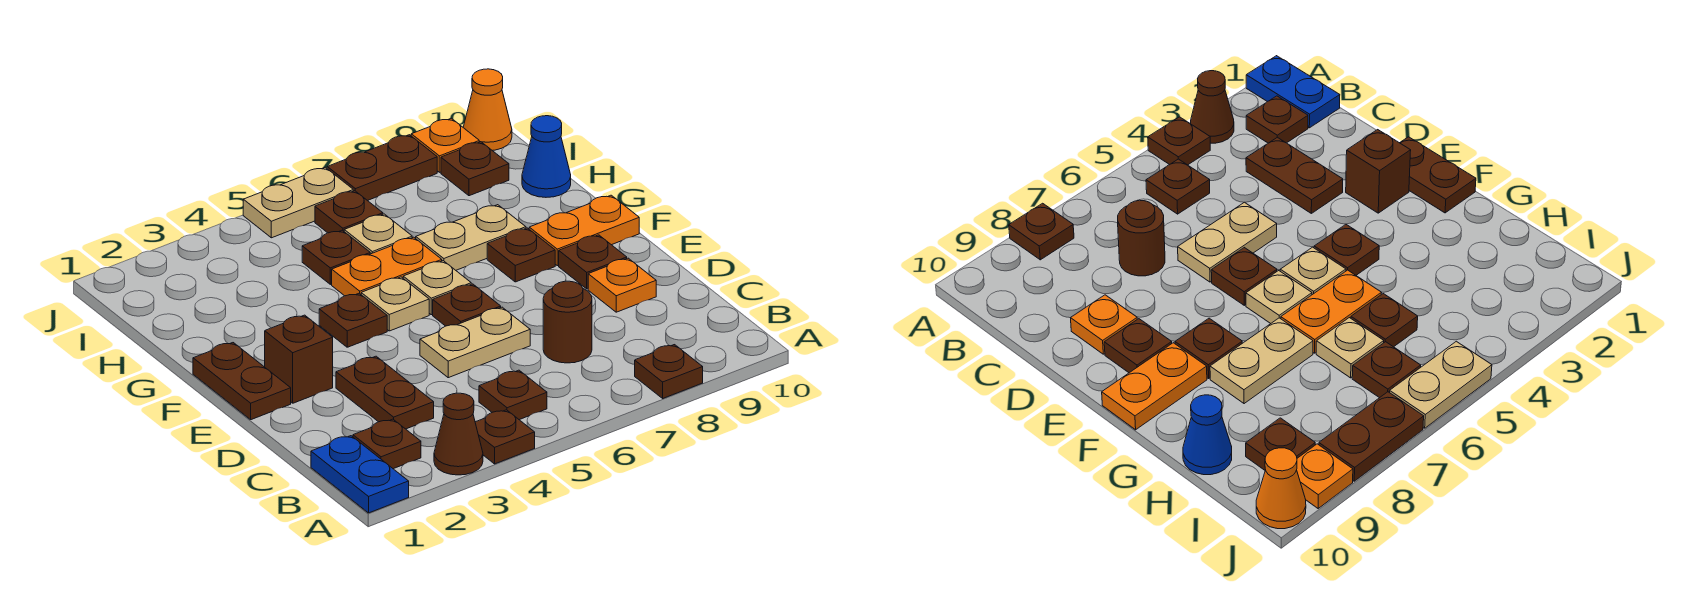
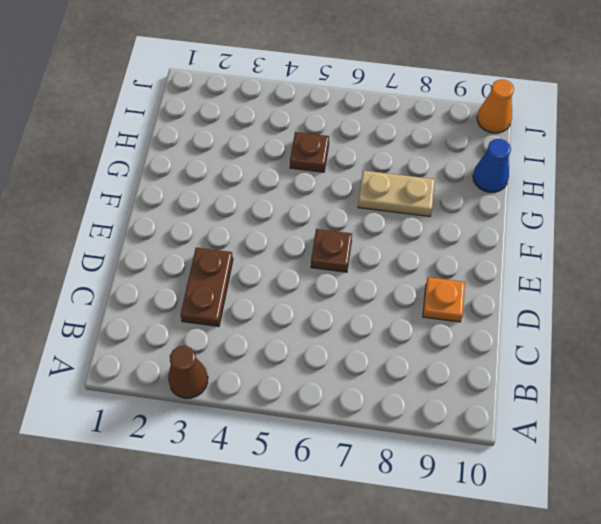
none -> blue 1x2 plate [311,436,409,513]
none -> brown 1x1 plate [475,410,535,464]
none -> brown 1x1 plate [635,345,703,398]
none -> brown 1x1 plate [353,419,421,469]

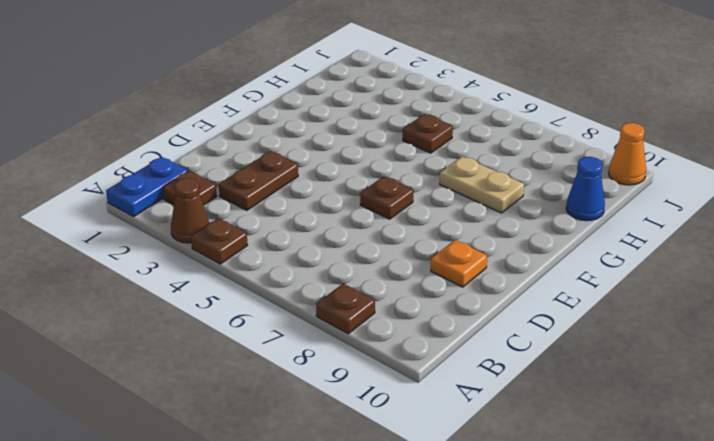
none -> brown 1x1 plate [479,370,547,420]
none -> brown 1x1 round brick [543,281,592,363]
none -> tan 1x2 plate [420,307,530,378]
none -> brown 1x2 plate [193,343,291,420]

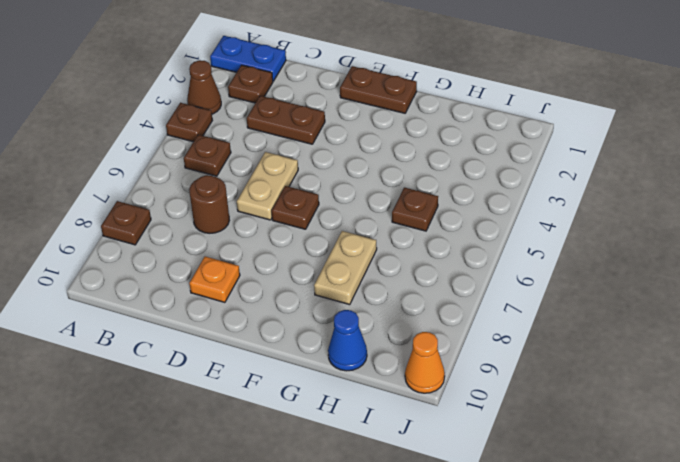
none -> brown 1x1 brick [265,315,333,403]
none -> brown 1x1 plate [559,235,627,289]
none -> brown 1x1 plate [319,293,387,347]
none -> tan 1x1 plate [361,277,429,331]

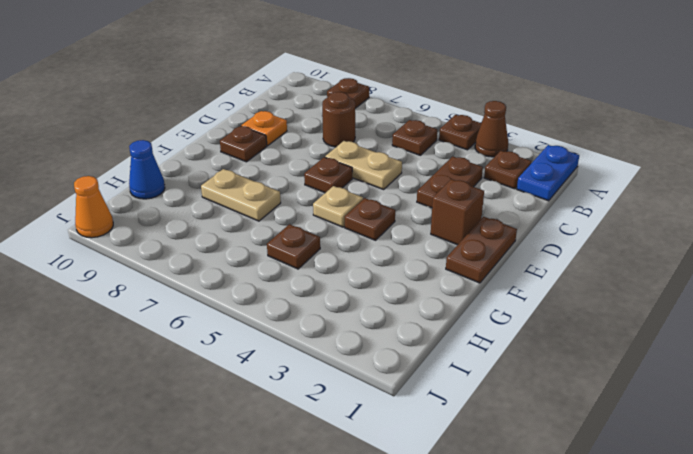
none -> tan 1x1 plate [403,261,471,315]
none -> brown 1x1 plate [487,228,555,282]
none -> orange 1x2 plate [529,195,639,266]
none -> orange 1x2 plate [332,237,442,296]

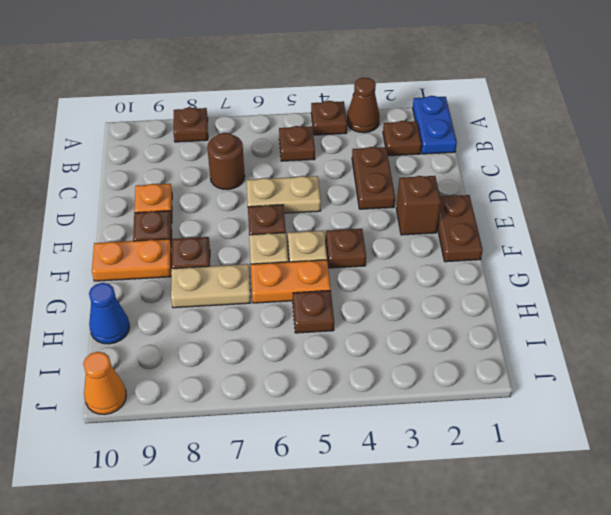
none -> tan 1x1 plate [344,214,412,254]
none -> brown 1x1 plate [315,191,383,233]
none -> brown 1x1 plate [441,142,509,196]
none -> tan 1x2 plate [243,167,353,238]

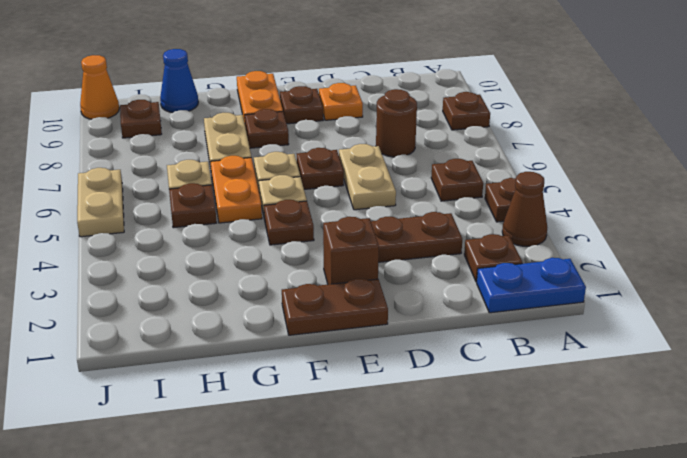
none -> brown 1x1 plate [315,191,383,233]
none -> brown 1x2 plate [327,135,437,201]
none -> orange 1x1 plate [411,118,479,172]

